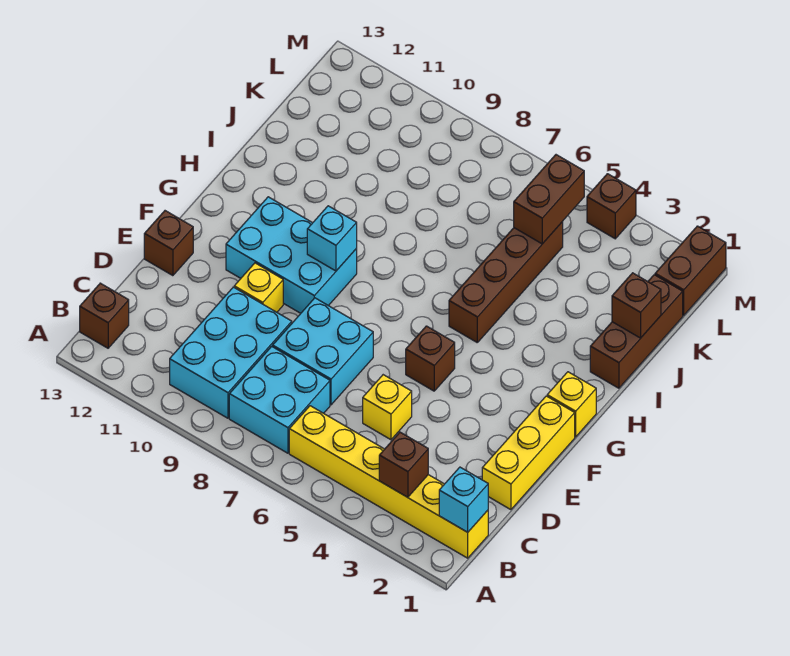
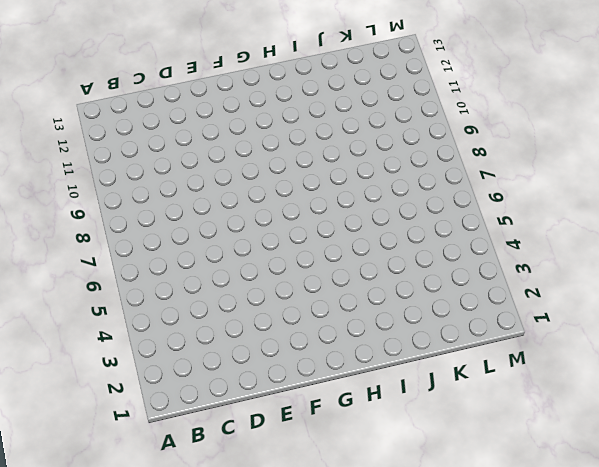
none -> yellow 1x6 brick [289,406,488,558]
none -> cyan 2x2 brick [229,346,330,453]
none -> cyan 2x3 brick [170,287,292,418]

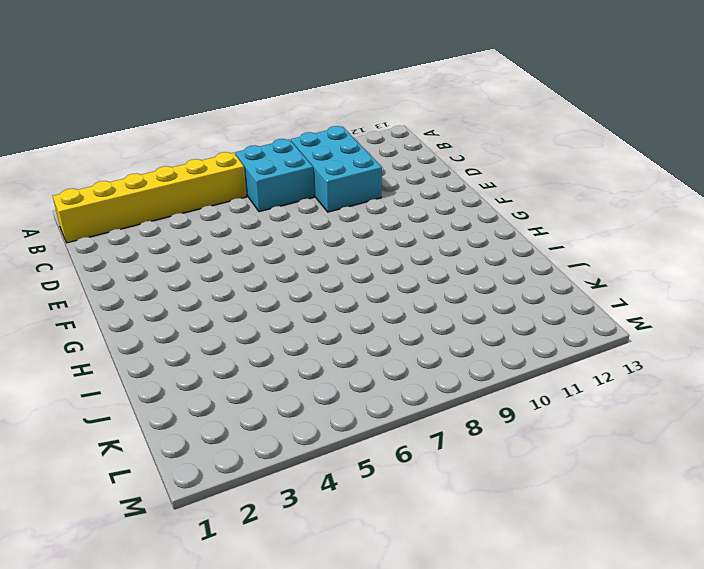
none -> brown 1x1 brick [80,283,129,348]
none -> yellow 1x3 brick [482,396,575,510]
none -> yellow 1x1 brick [363,375,412,440]

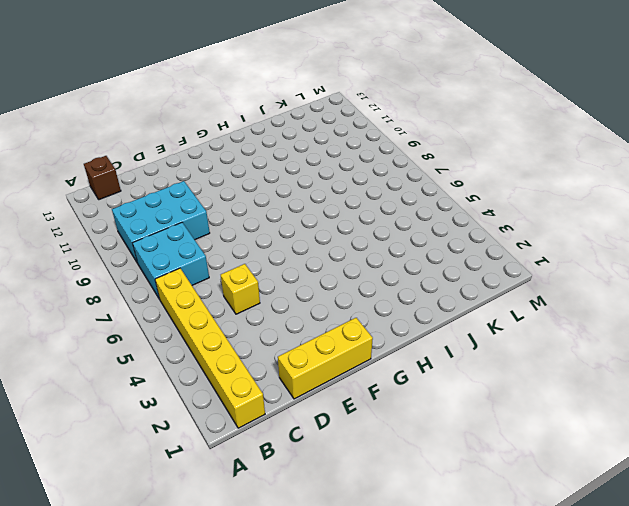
none -> cyan 2x2 brick [273,298,373,405]
none -> yellow 1x1 brick [234,263,283,312]
none -> brown 1x1 brick [144,211,193,276]

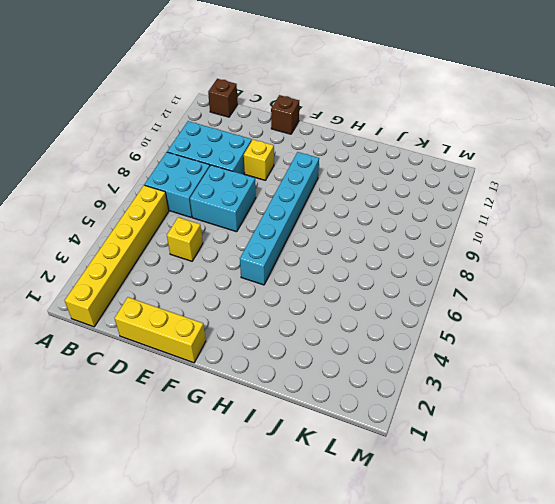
cyan 1x6 brick [240,152,319,285] -> cyan 2x3 brick [226,197,357,313]
none -> brown 1x1 brick [406,326,455,391]
none -> yellow 1x1 brick [547,372,596,437]
none -> brown 1x4 brick [449,222,563,342]

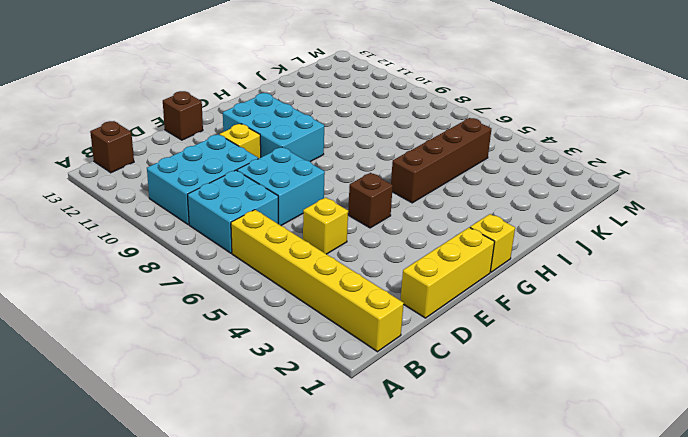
none -> brown 1x3 brick [590,275,683,388]
none -> brown 1x2 brick [655,226,726,315]
none -> brown 1x1 brick [587,174,636,239]

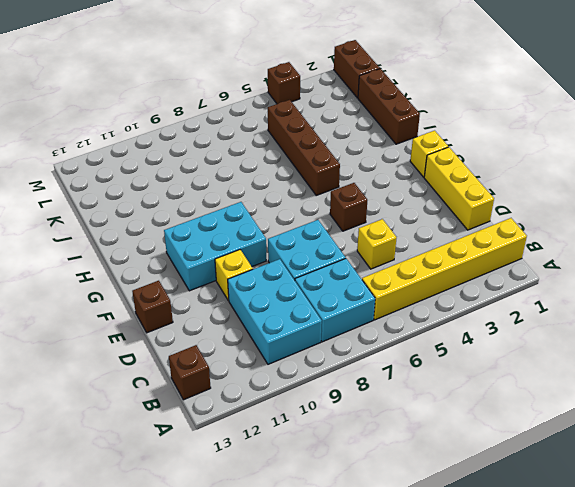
none -> cyan 1x1 brick [439,467,488,532]
none -> brown 1x1 brick [379,432,428,497]
none -> cyan 1x1 brick [307,206,357,271]

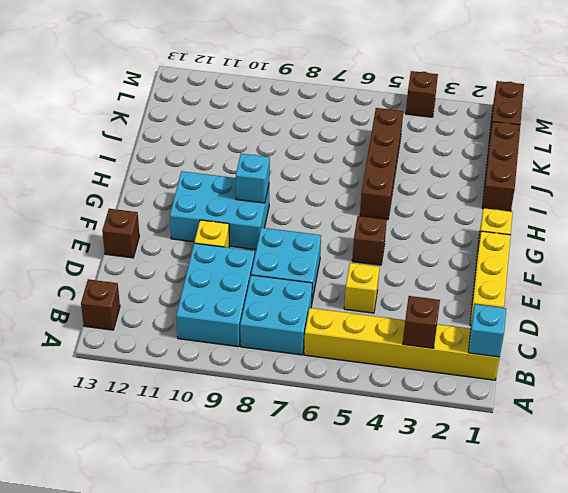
none -> brown 1x1 brick [612,273,661,338]
none -> brown 1x2 brick [514,155,584,244]

